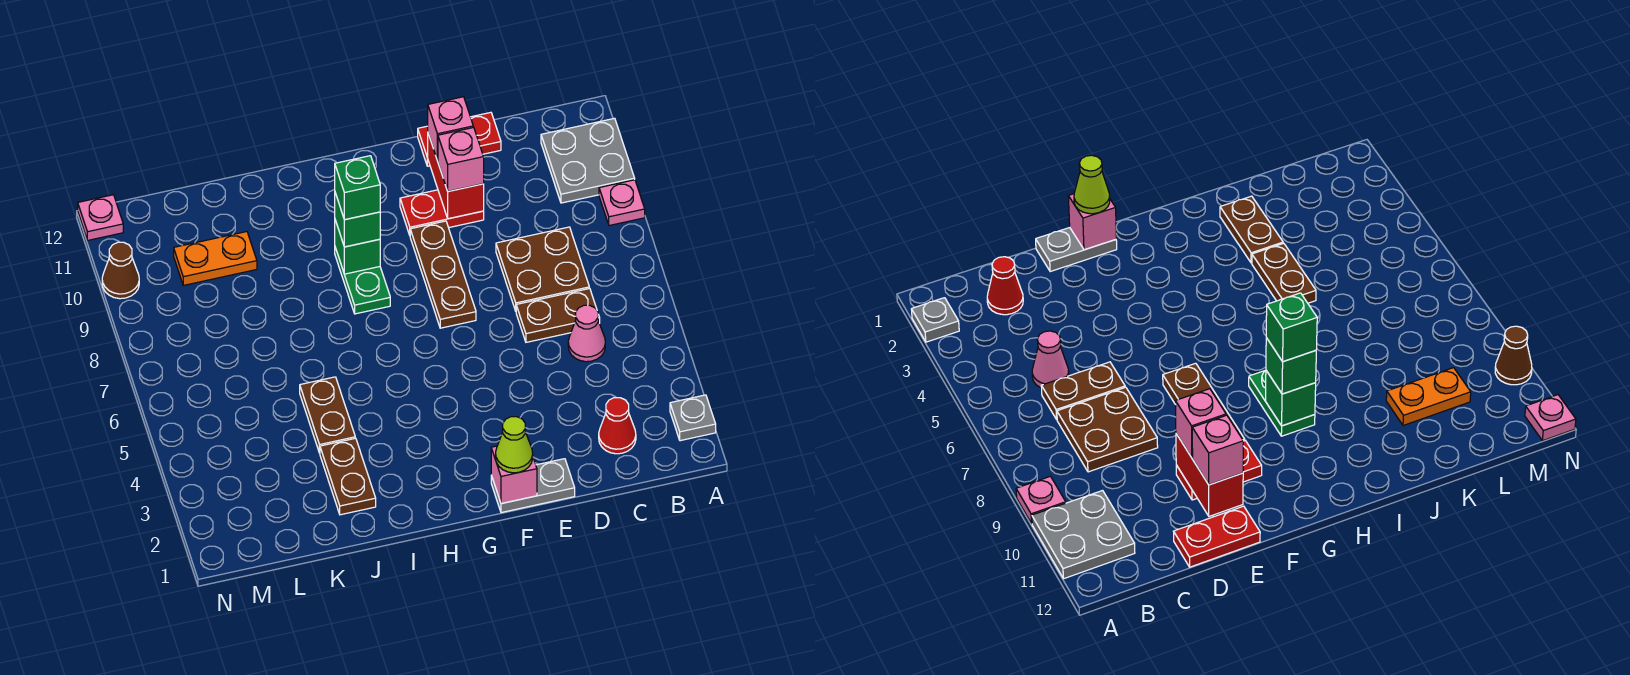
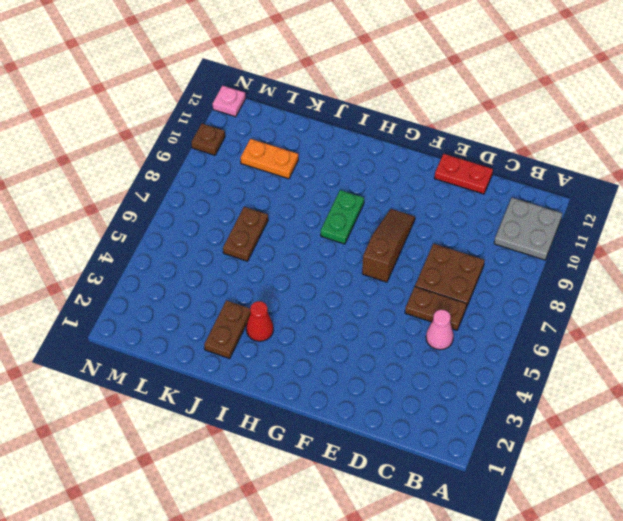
brown 1x3 slope [362,209,415,282] -> brown 1x3 plate [410,221,476,328]
red 1x1 cone [246,301,273,341] -> red 1x1 cone moved to [599,398,636,454]
brown 1x2 plate [223,207,268,261] -> brown 1x2 plate moved to [300,377,355,453]
brown 1x1 plate [192,124,225,155] -> brown 1x1 cone [102,242,139,299]
none -> grey 1x1 plate [670,395,716,441]
none -> pink 1x1 plate [599,180,645,226]
none -> grey 1x2 plate [491,459,575,513]

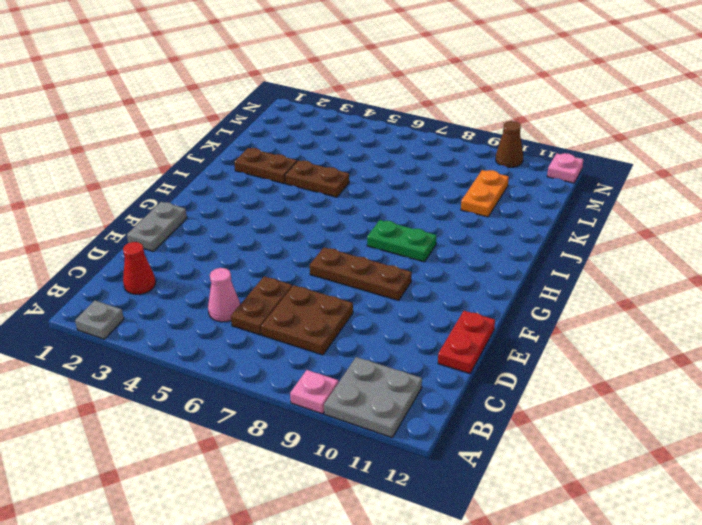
none -> red 1x2 plate [400,190,484,235]
none -> red 1x2 brick [428,134,484,219]
none -> pink 1x1 brick [491,446,537,504]

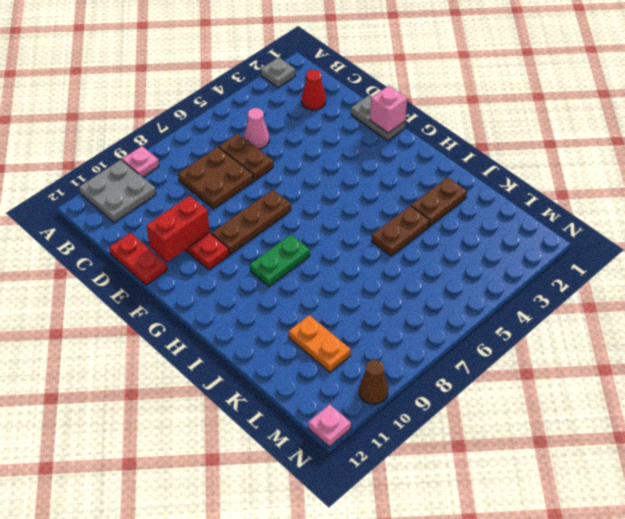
none -> green 1x1 brick [335,220,380,274]
none -> pink 1x1 brick [438,127,484,191]
none -> pink 1x1 brick [428,97,473,161]

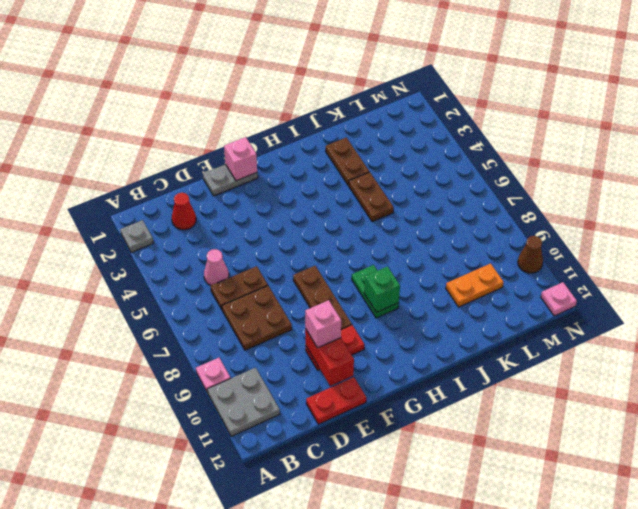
none -> pink 1x1 brick [428,97,473,161]
none -> lime 1x1 cone [496,417,533,473]
none -> green 1x1 brick [335,193,380,247]

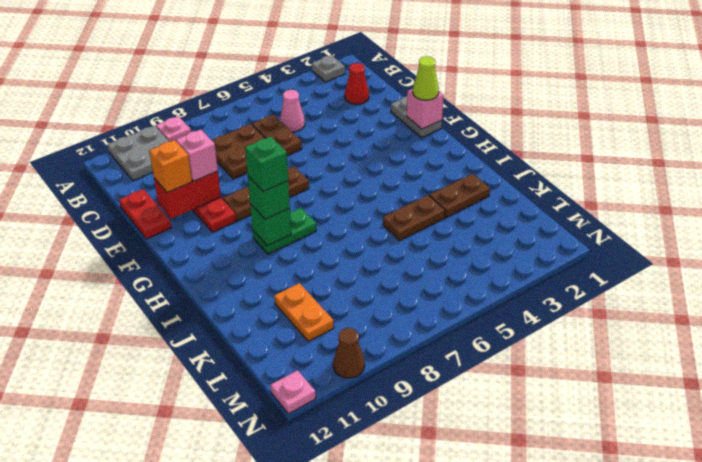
orange 1x1 brick [149,140,192,193] -> pink 1x1 brick [428,97,473,161]

